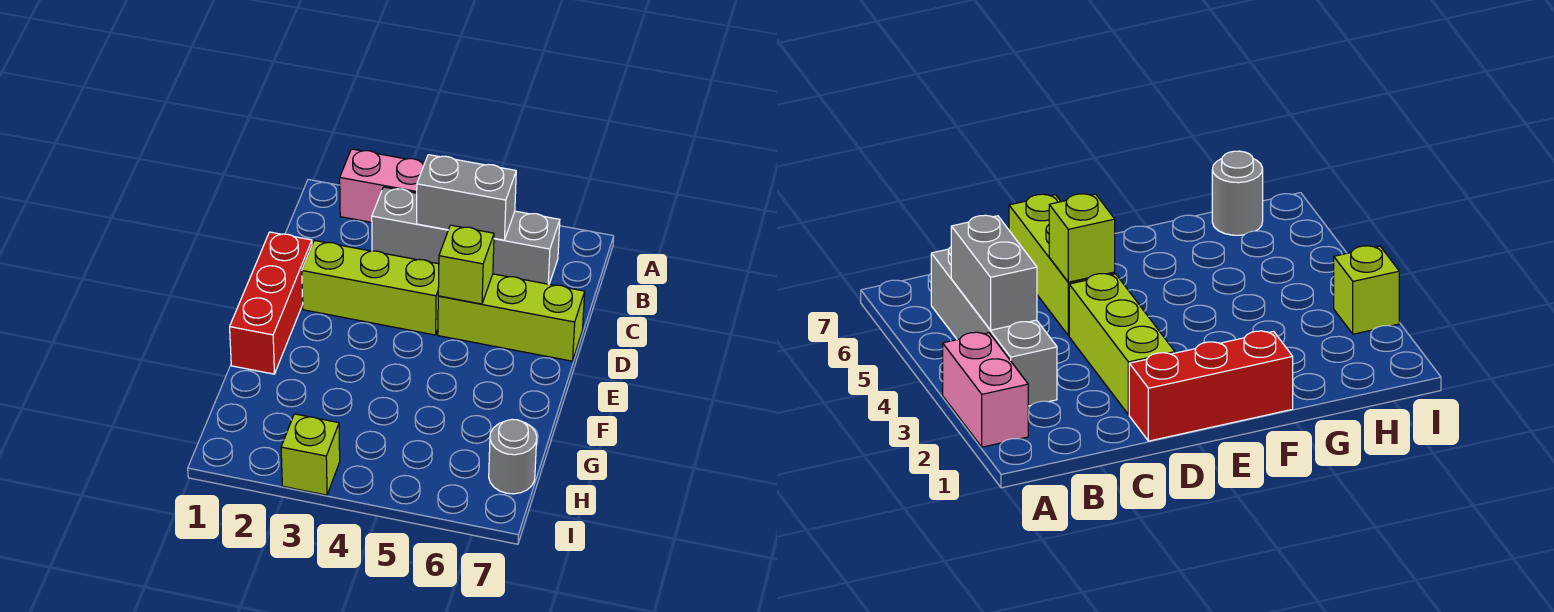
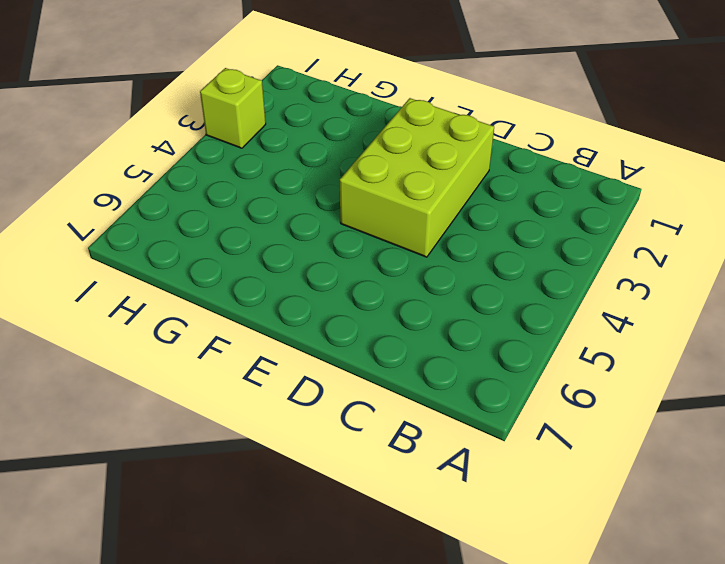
lime 2x3 brick [340,98,494,257] -> lime 1x3 brick [302,240,439,335]
none -> pink 1x2 brick [340,149,425,222]
none -> grey 1x4 brick [372,187,560,284]

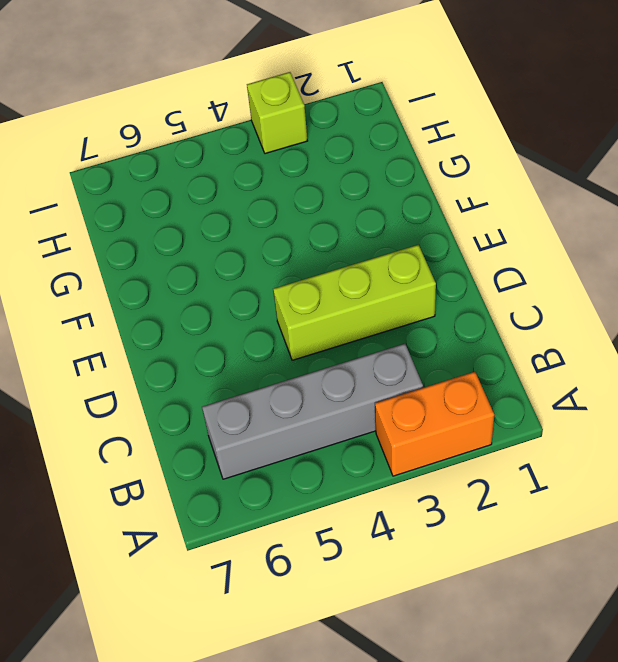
orange 1x2 brick [375,372,494,476] -> pink 1x2 brick [340,149,425,222]
none -> red 1x3 brick [230,232,312,374]
none -> lime 1x3 brick [438,274,585,361]

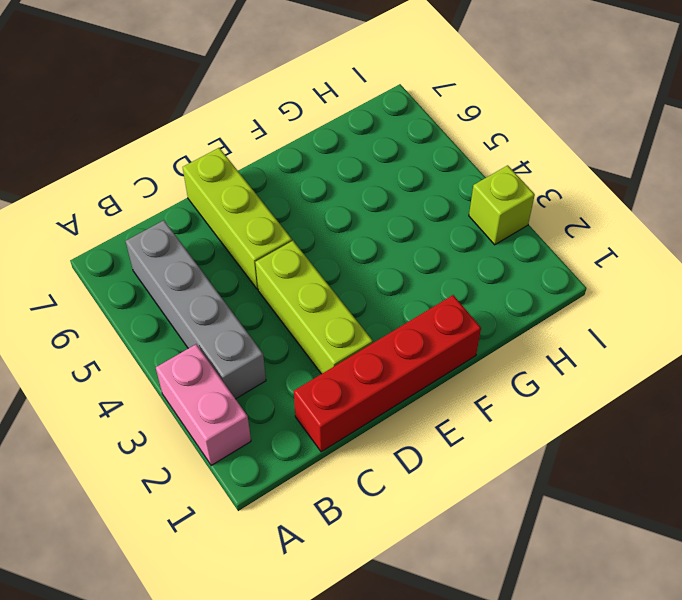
red 1x4 brick [294,295,481,452] -> red 1x3 brick [230,232,312,374]
none -> grey 1x1 round brick [489,419,537,494]
none -> grey 1x2 brick [417,155,516,240]

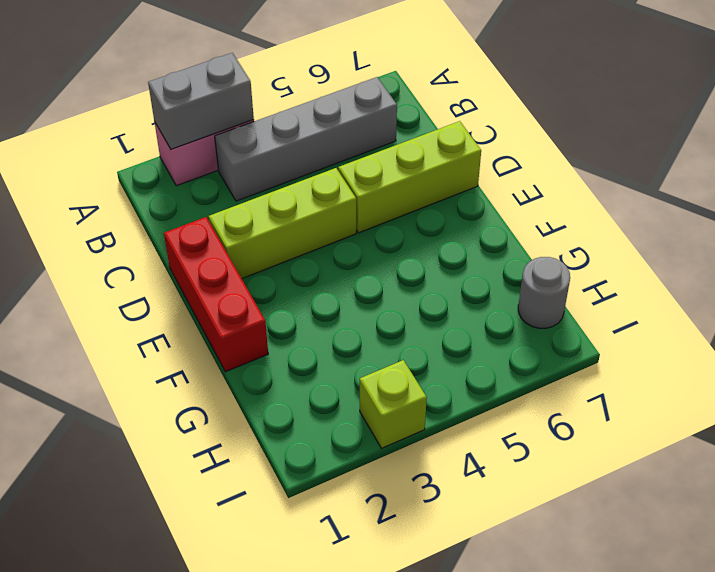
grey 1x2 brick [148,53,254,149] -> grey 1x2 brick moved to [417,155,516,240]
none -> lime 1x1 brick [438,225,494,304]

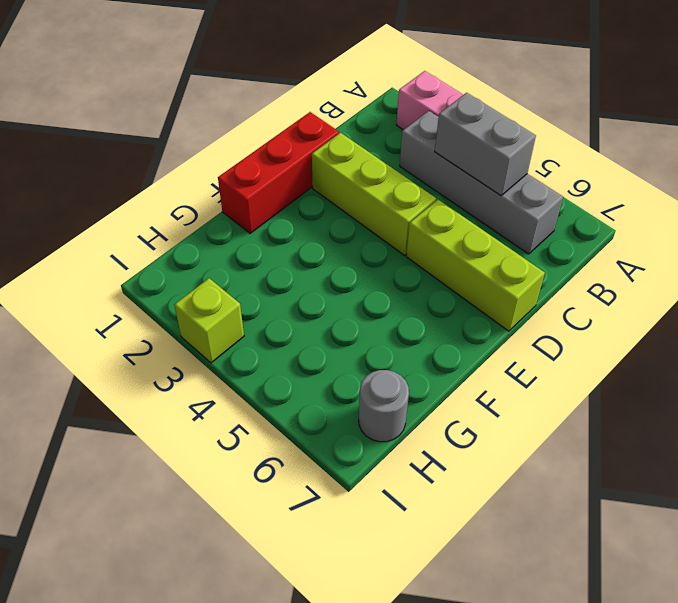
none -> lime 1x1 brick [438,225,494,304]

